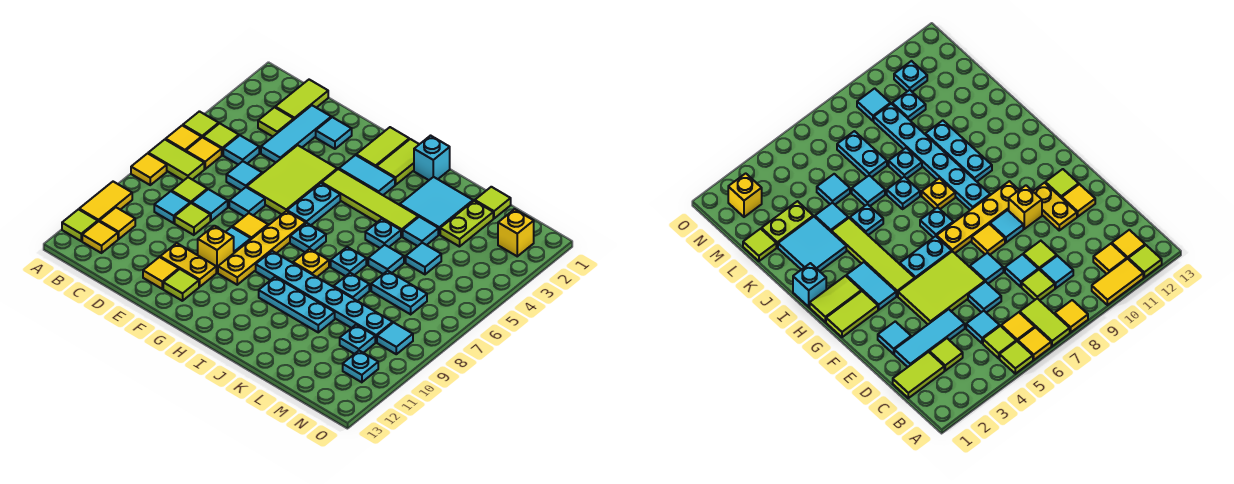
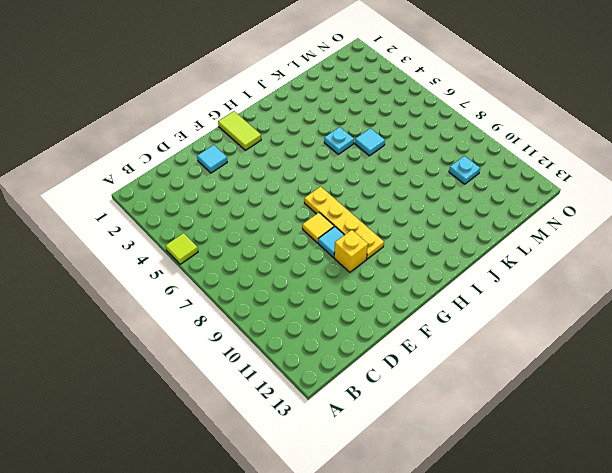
none -> yellow 1x1 tile [166,126,201,151]
none -> lime 1x2 tile [148,140,204,181]
none -> yellow 1x1 tile [131,153,167,185]
none -> yellow 1x2 tile [79,182,132,221]

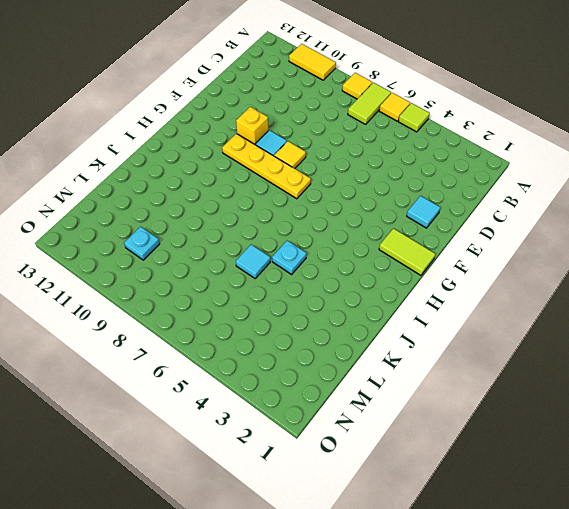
none -> lime 1x1 tile [62,209,98,241]
none -> lime 1x1 tile [203,123,239,155]
none -> yellow 1x1 tile [186,137,222,169]
none -> yellow 1x1 tile [99,208,135,239]

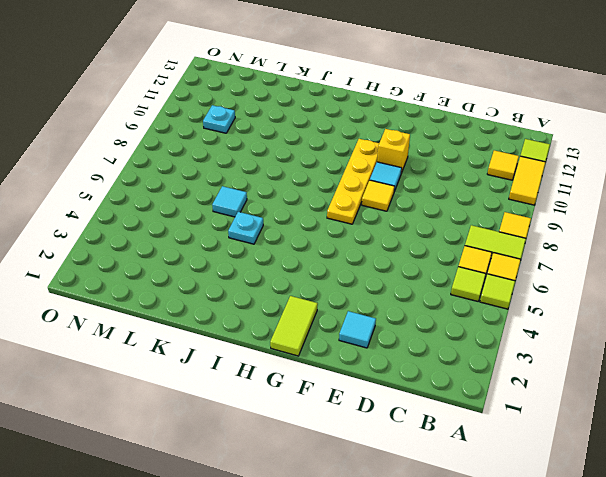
none -> yellow 1x1 tile [82,221,118,253]
none -> lime 1x2 tile [275,80,328,119]
none -> lime 1x1 tile [258,107,294,137]
none -> cyan 1x1 tile [223,135,259,165]

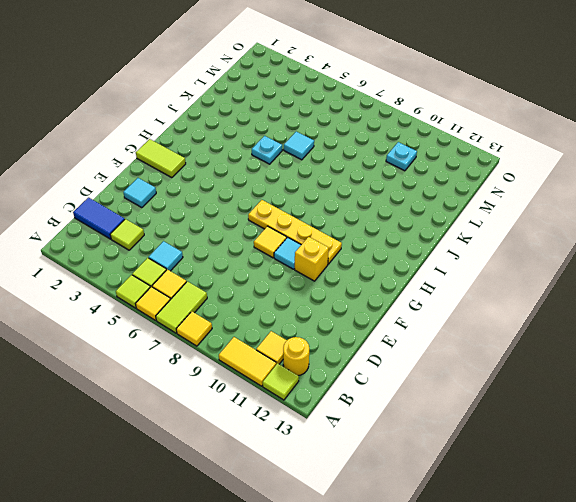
yellow 1x1 round brick [283,337,309,376] -> yellow 1x1 tile [82,221,118,253]
blue 1x2 tile [73,198,125,239] -> lime 1x2 tile [275,80,328,119]
none -> lime 1x1 tile [172,177,207,203]
none -> cyan 1x1 tile [154,191,190,223]
none -> cyan 1x3 tile [261,105,331,162]
none -> cyan 1x1 tile [226,161,262,191]

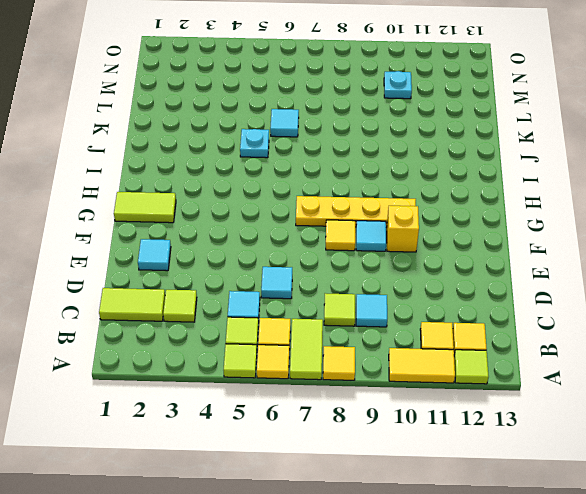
none -> cyan 1x3 tile [261,105,331,162]
none -> cyan 1x1 tile [192,189,228,221]
none -> lime 1x1 tile [175,203,210,235]
none -> lime 2x3 tile [247,145,337,214]

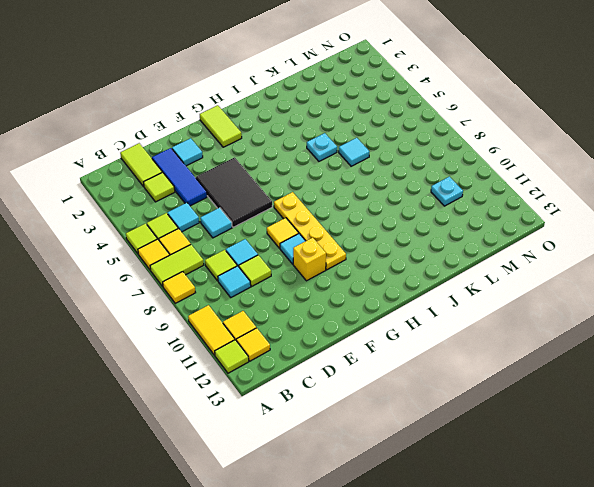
blue 1x3 tile [152,148,207,206] -> cyan 1x3 tile [261,105,331,162]
black 2x3 tile [196,157,272,227] -> lime 2x3 tile [247,145,337,214]
none -> cyan 1x1 tile [229,187,265,216]
none -> yellow 1x2 plate [160,243,216,287]
none -> yellow 1x1 tile [143,257,179,289]
none -> lime 1x1 tile [163,269,199,301]

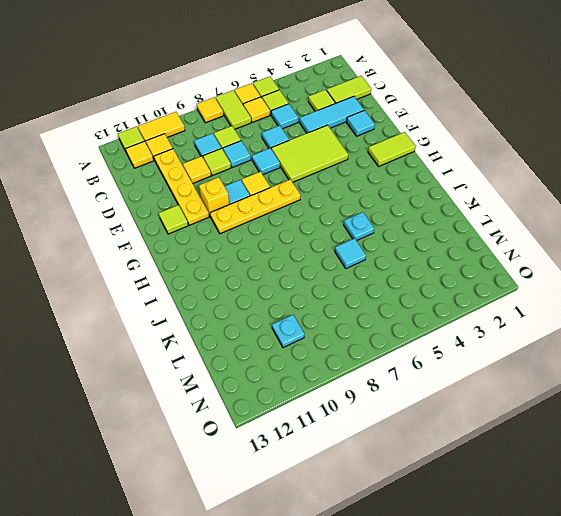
yellow 1x4 plate [154,149,209,225] -> yellow 1x2 plate [160,243,216,287]
yellow 1x1 tile [183,156,211,183] -> yellow 1x1 tile moved to [143,257,179,289]
none -> cyan 1x2 tile [339,155,395,195]
none -> lime 1x4 tile [322,169,418,237]
none -> cyan 1x2 plate [287,183,340,225]
none -> lime 1x2 tile [377,139,419,185]

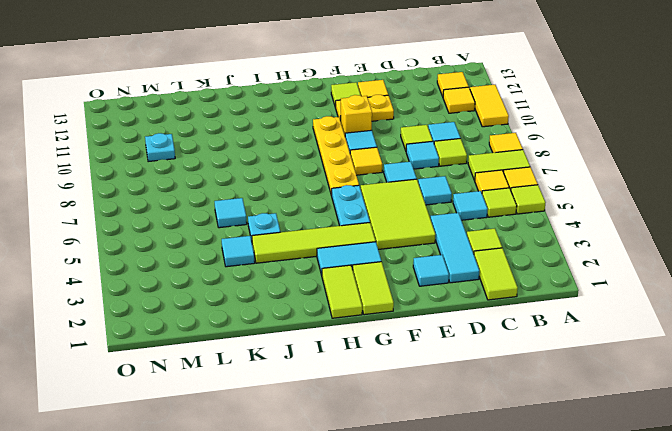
none -> lime 1x1 tile [62,209,98,241]
none -> cyan 1x1 plate [290,223,326,252]
none -> cyan 1x6 plate [256,251,393,342]
none -> cyan 1x1 brick [414,136,450,180]

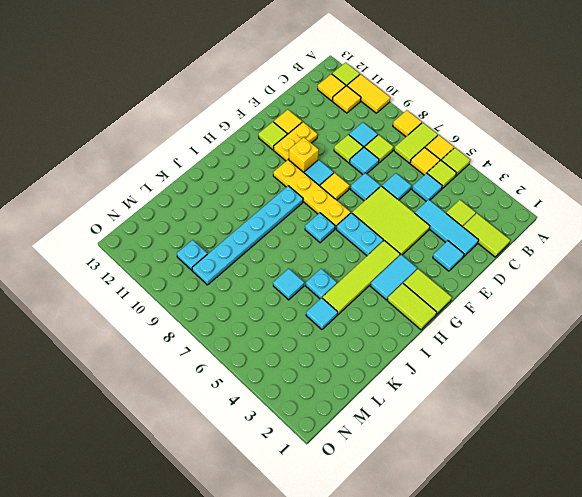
none -> cyan 1x1 brick [414,136,450,180]
none -> yellow 1x1 plate [293,249,329,277]
none -> cyan 1x3 plate [259,277,335,332]
none -> cyan 2x2 tile [400,177,473,234]

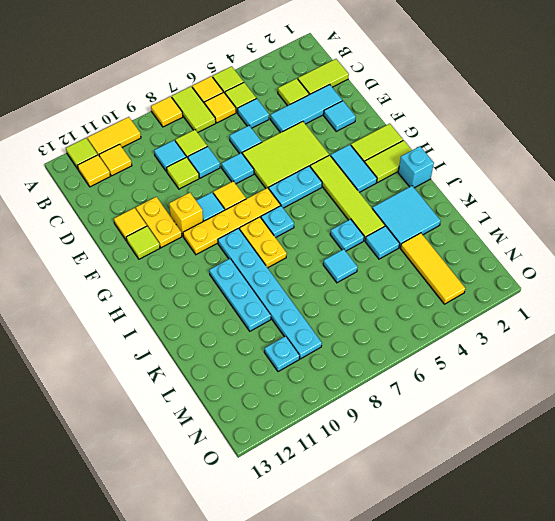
yellow 1x2 plate [240,217,287,268] -> yellow 1x1 plate [293,249,329,277]
yellow 1x3 tile [401,233,465,304] -> lime 1x2 plate [440,201,493,247]
none -> cyan 1x1 plate [331,247,366,276]
none -> cyan 1x1 plate [334,273,369,301]
none -> lime 1x1 tile [475,187,511,218]
none -> cyan 1x1 tile [406,243,441,274]

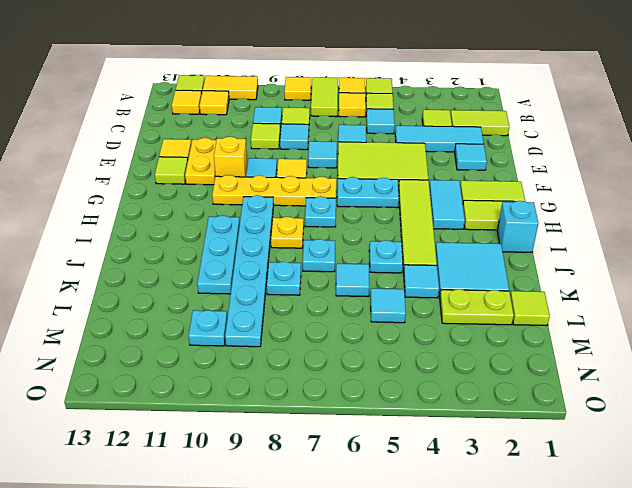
none -> cyan 1x2 plate [371,271,427,314]
none -> yellow 1x1 brick [498,209,534,256]
none -> cyan 1x1 tile [377,323,413,354]
none -> cyan 1x1 plate [343,351,378,382]

